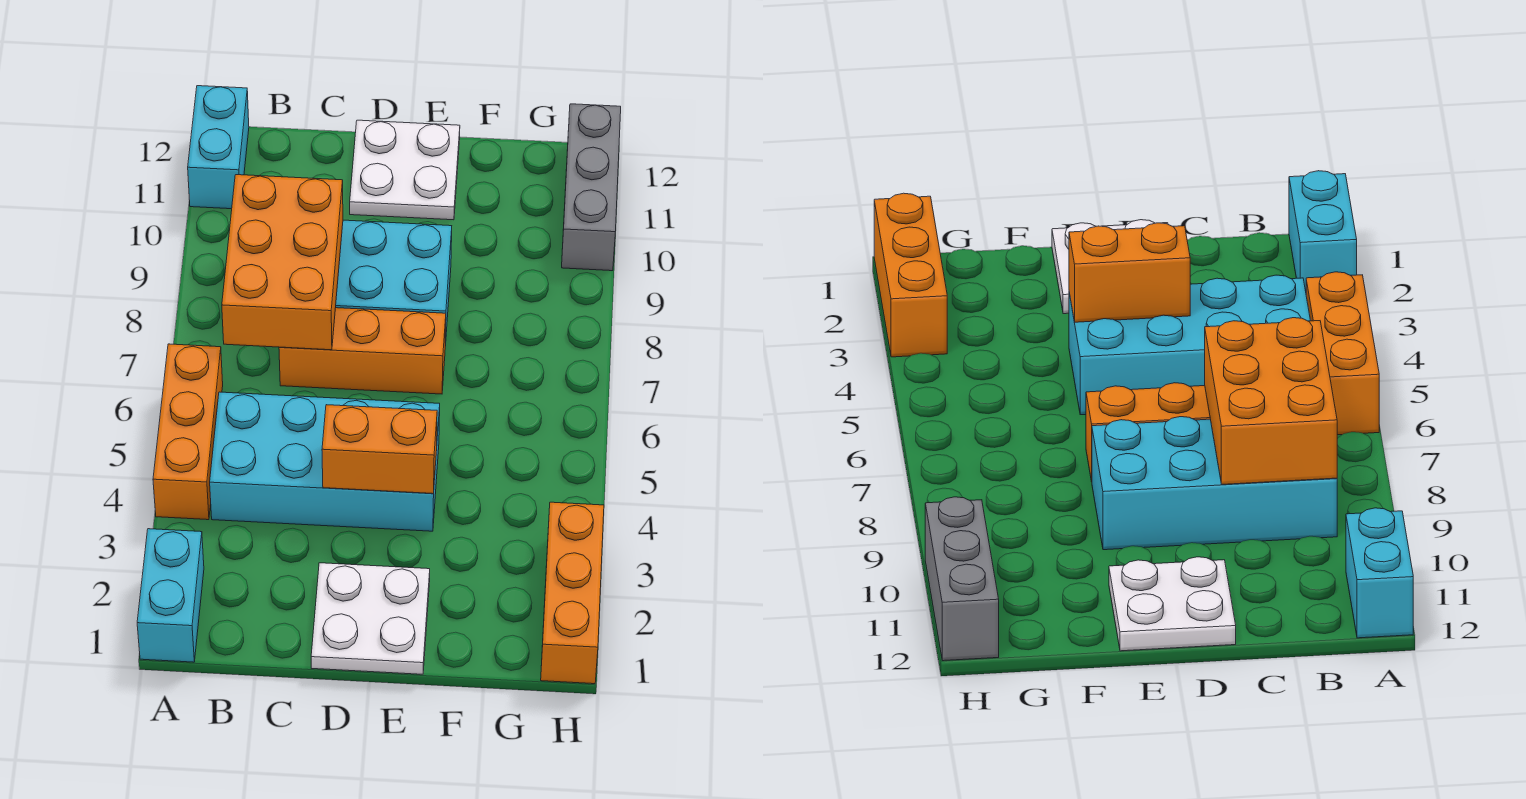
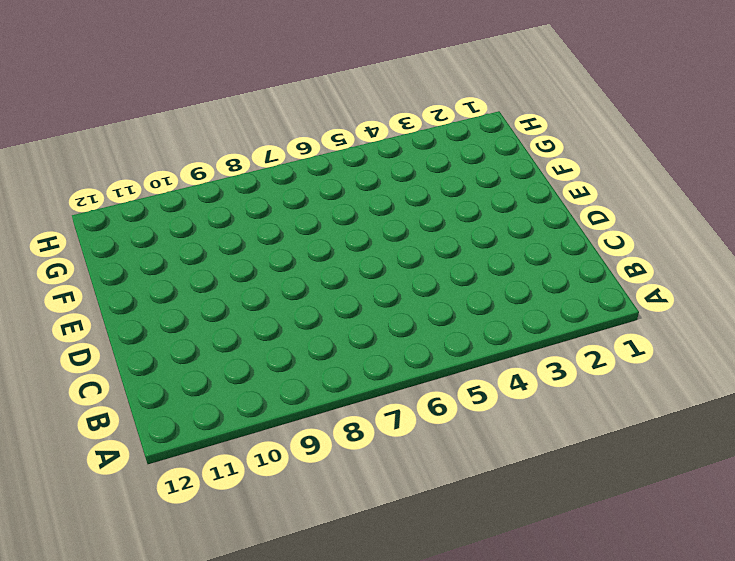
none -> cyan 1x2 brick [137,529,204,662]
none -> orange 1x3 brick [153,344,223,520]
none -> cyan 1x2 brick [188,86,249,209]

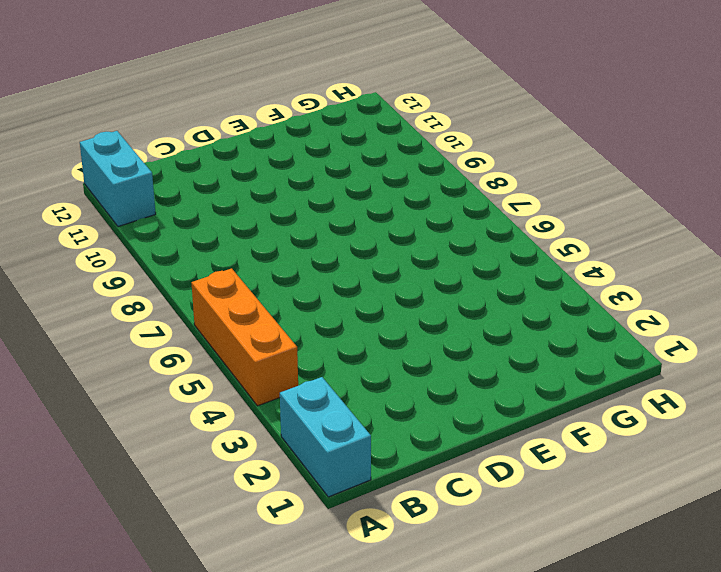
none -> cyan 2x4 brick [210,392,440,531]
none -> cyan 2x4 brick [336,220,452,346]
none -> orange 1x3 brick [279,308,446,394]

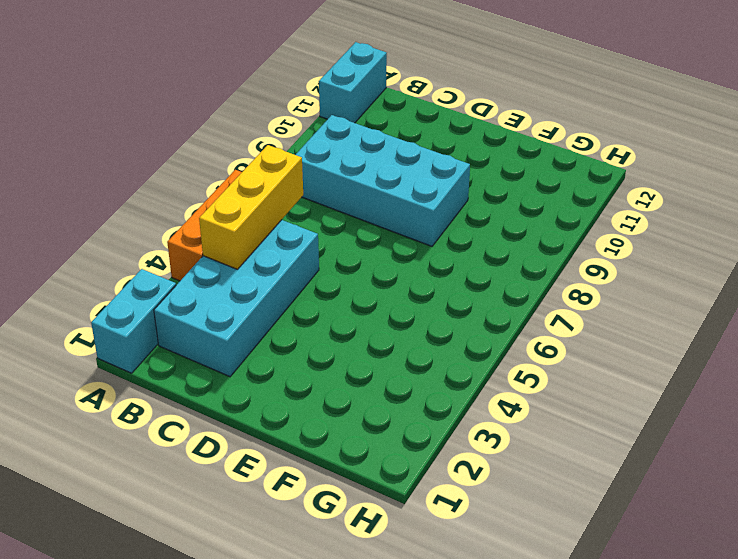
cyan 2x4 brick [154,220,319,377] -> cyan 2x4 brick turned to [210,392,440,531]
yellow 1x3 brick [199,145,303,269] -> none
none -> orange 1x3 brick [279,308,446,394]
none -> white 2x2 plate [311,563,430,674]
none -> white 2x2 plate [350,120,460,220]

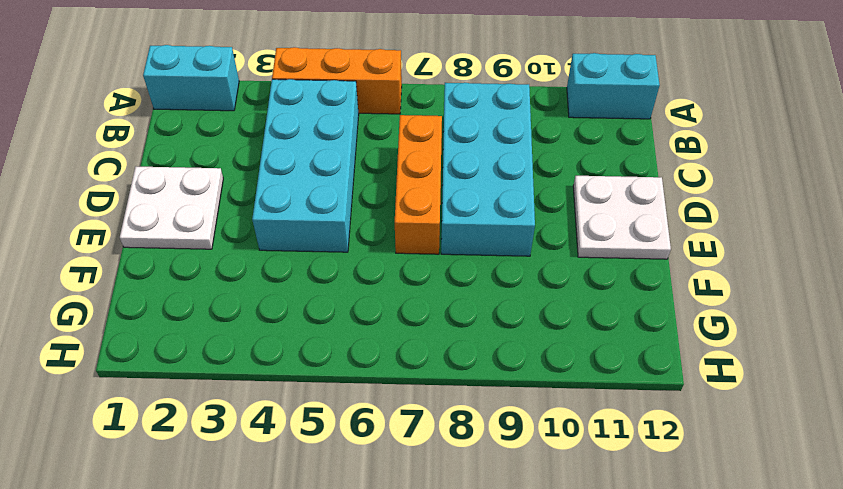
none -> orange 1x3 brick [541,502,604,684]
none -> grey 1x3 brick [562,104,621,271]
none -> orange 2x3 brick [222,175,343,350]

